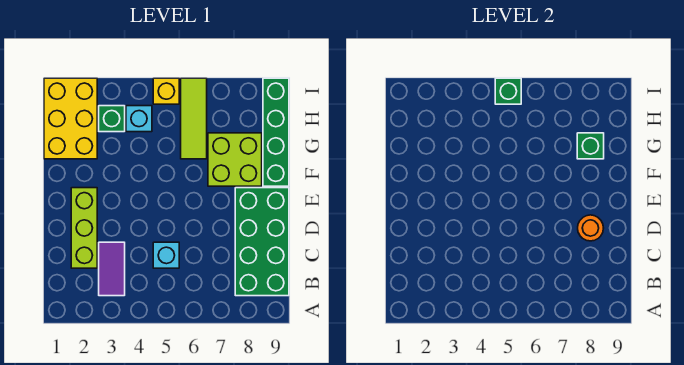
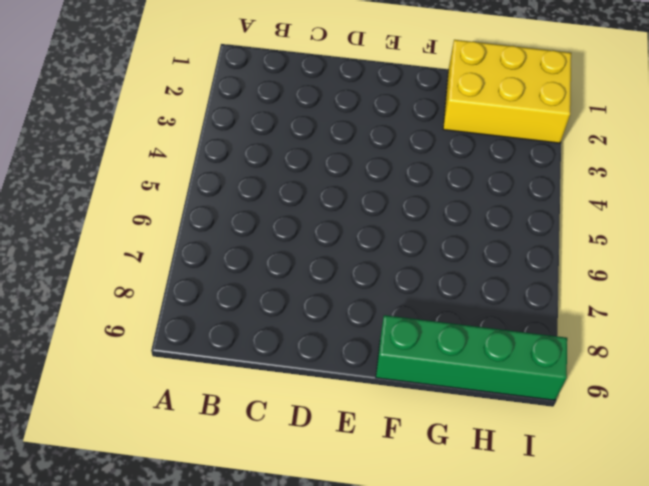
none -> purple 1x2 tile [99,242,125,296]
none -> green 2x4 brick [235,188,289,296]
none -> lime 1x3 brick [71,188,97,268]

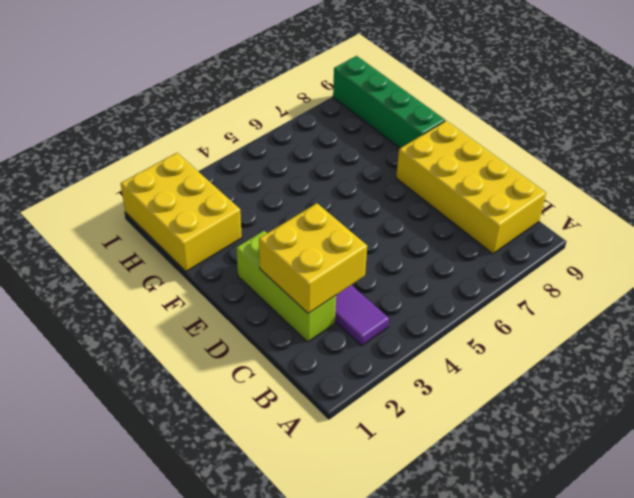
yellow 2x4 brick [396,121,546,254] -> green 2x4 brick [235,188,289,296]
yellow 2x2 brick [259,203,367,313] -> none
none -> cyan 1x1 brick [153,242,179,268]
none -> lime 2x2 brick [208,133,262,186]
none -> lime 1x3 tile [181,78,207,159]

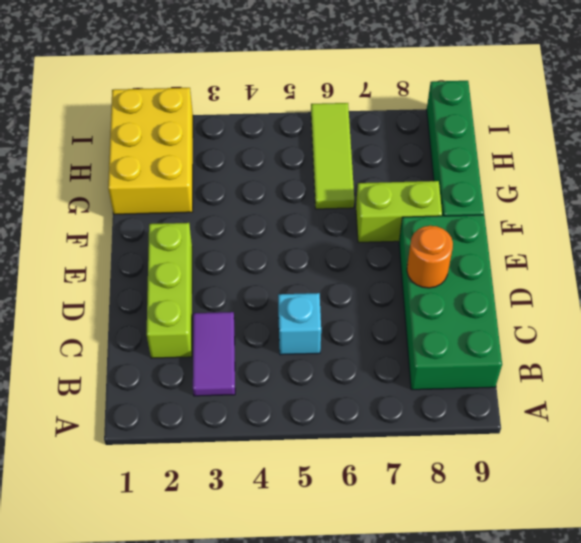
lime 1x2 brick [356,181,442,242] -> lime 2x2 brick [208,133,262,186]
none -> green 1x1 brick [99,106,125,132]
none -> cyan 1x1 brick [126,106,152,132]
none -> yellow 1x1 brick [153,78,179,104]

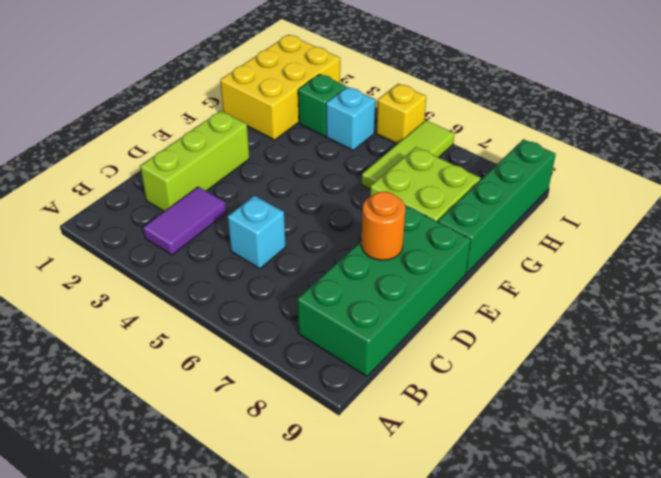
none -> green 1x1 brick [577,133,604,159]
none -> green 1x1 brick [495,78,521,104]

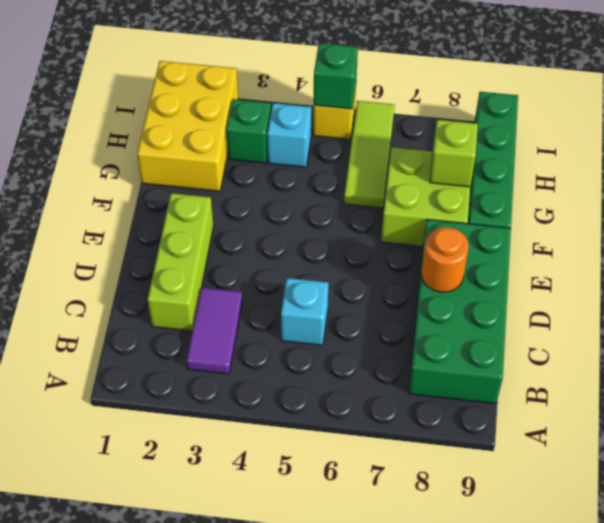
lime 1x1 brick [430,120,478,187] -> green 1x1 brick [577,133,604,159]

